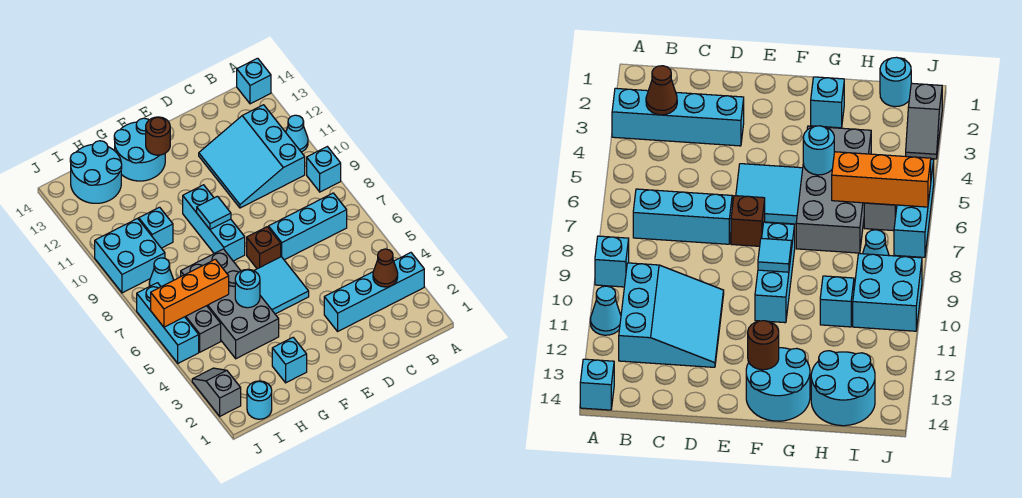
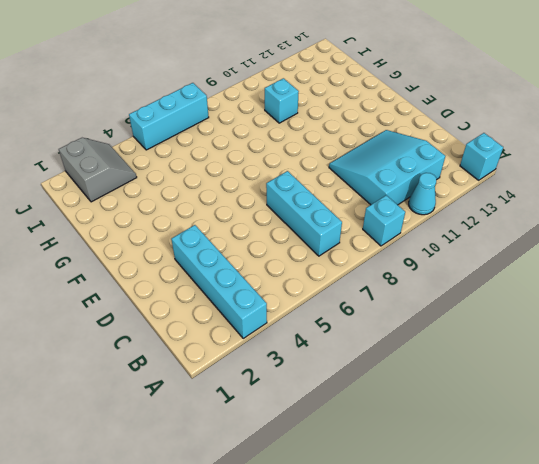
grey 2x2 slope [59,138,137,202] -> grey 1x2 slope [192,368,241,416]
none -> cyan 2x2 tile [254,257,309,314]
none -> brown 1x1 brick [247,227,281,269]
none -> cyan 1x3 brick [183,185,245,261]

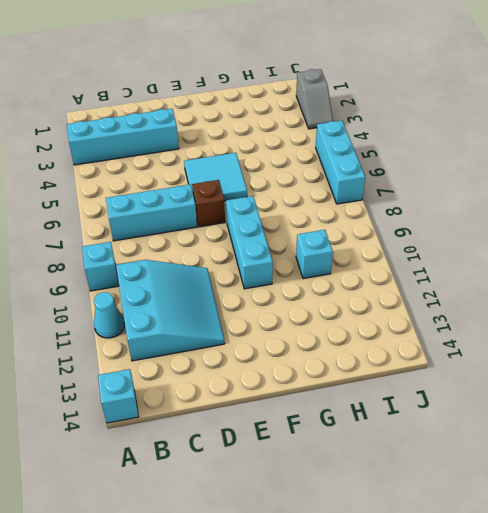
none -> cyan 2x2 round brick [114,118,165,181]
none -> cyan 1x1 brick [272,338,307,383]
none -> grey 2x4 brick [181,249,279,359]

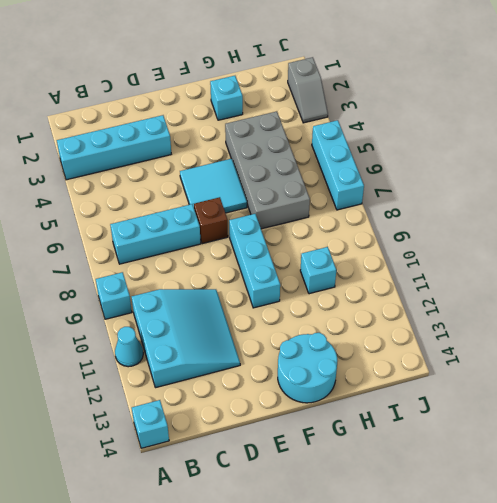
none -> cyan 2x2 round brick [70,141,122,203]
none -> cyan 1x1 round brick [247,381,272,419]
none -> grey 1x2 brick [185,306,221,352]

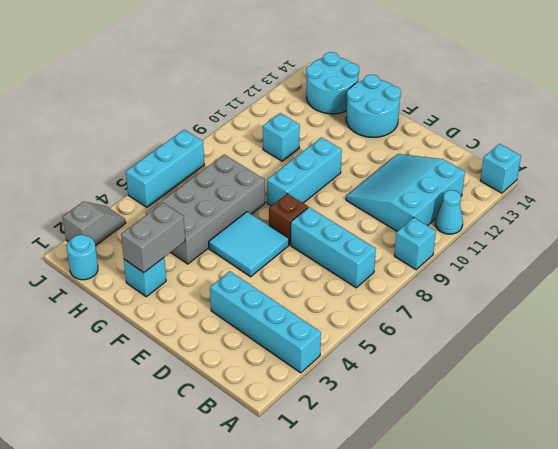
grey 1x2 brick [121,203,185,273] -> grey 1x2 brick moved to [185,306,221,352]
none -> cyan 1x1 cone [149,258,174,287]
none -> cyan 2x2 brick [95,219,165,293]
none -> brown 1x1 cone [373,249,398,287]

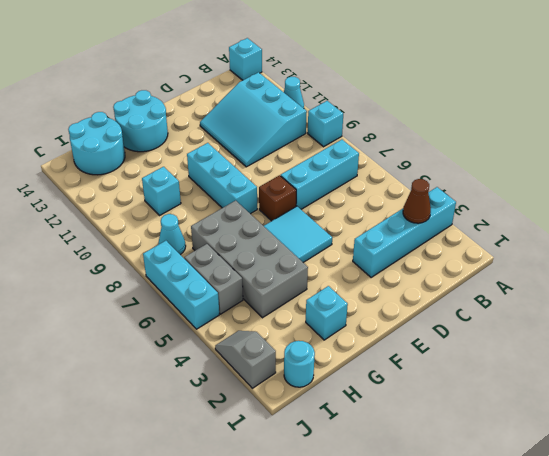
none -> cyan 2x2 brick [95,219,165,293]
none -> cyan 1x1 tile [197,196,231,229]
none -> brown 1x1 round brick [146,117,170,155]

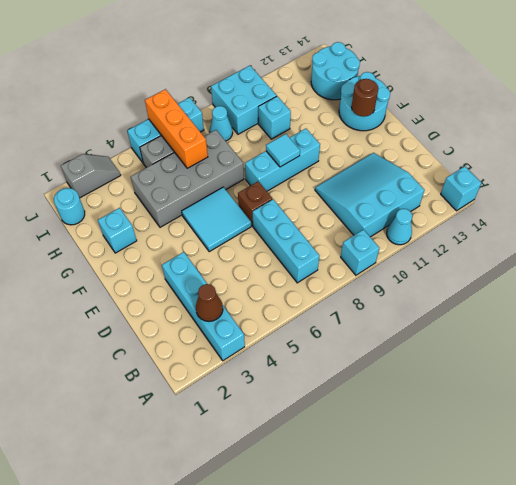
none -> cyan 1x1 round brick [235,269,260,308]

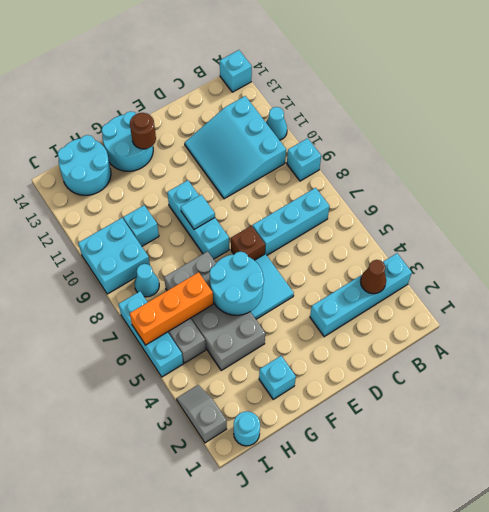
cyan 2x2 round brick [210,252,264,315] -> cyan 1x1 round brick [235,269,260,308]

